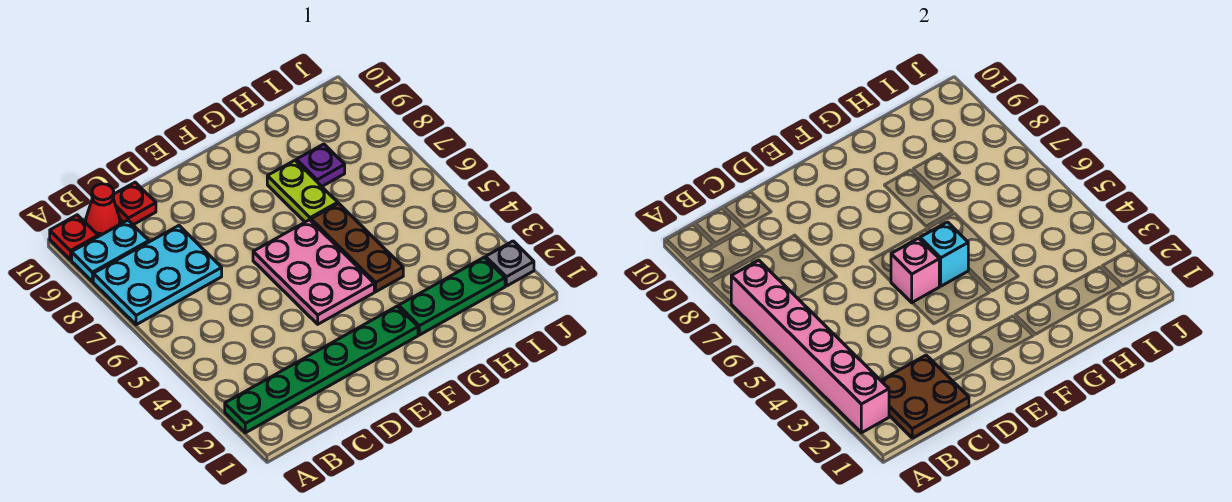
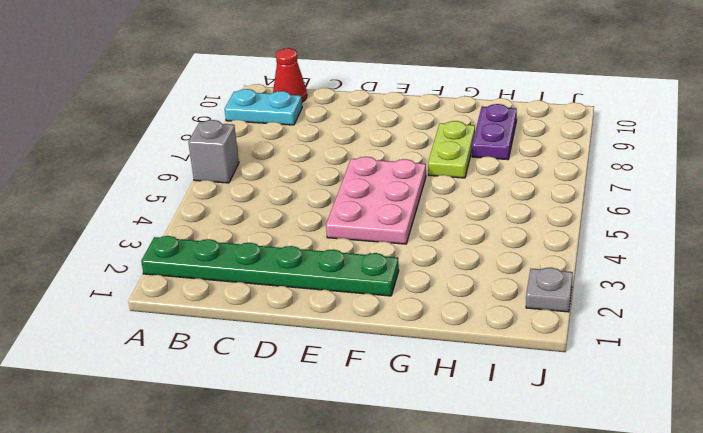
grey 1x1 brick [188,120,239,183] -> none
purple 1x2 plate [472,104,517,160] -> purple 1x1 plate [296,144,345,186]
none -> cyan 2x3 plate [93,226,222,325]
none -> red 1x1 plate [50,215,98,260]
none -> red 1x1 plate [113,182,156,225]

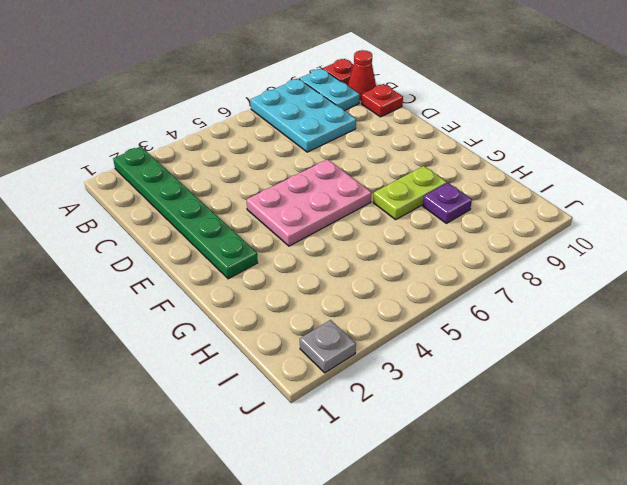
none -> green 1x3 plate [399,257,505,335]
none -> brown 1x3 plate [311,203,403,292]
none -> pink 1x6 brick [731,260,889,433]

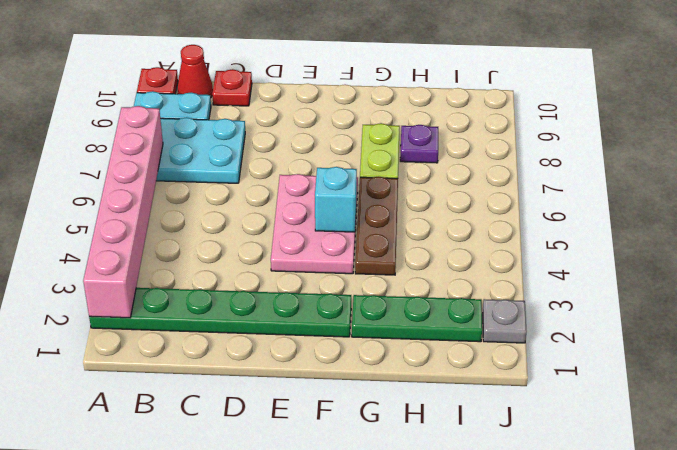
none -> brown 2x2 plate [881,355,969,438]
none -> pink 1x1 brick [891,238,939,303]

